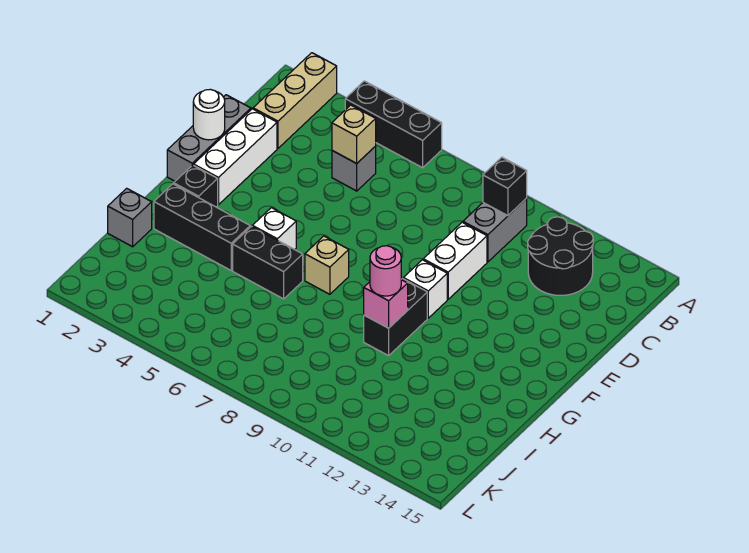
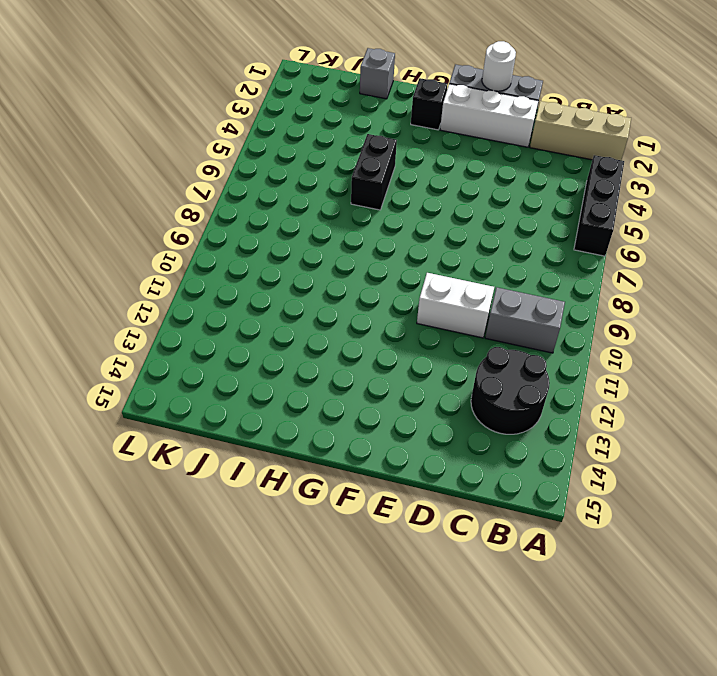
none -> grey 1x1 brick [332,146,376,191]
none -> white 1x1 brick [403,260,447,318]
none -> white 1x1 brick [252,208,296,250]

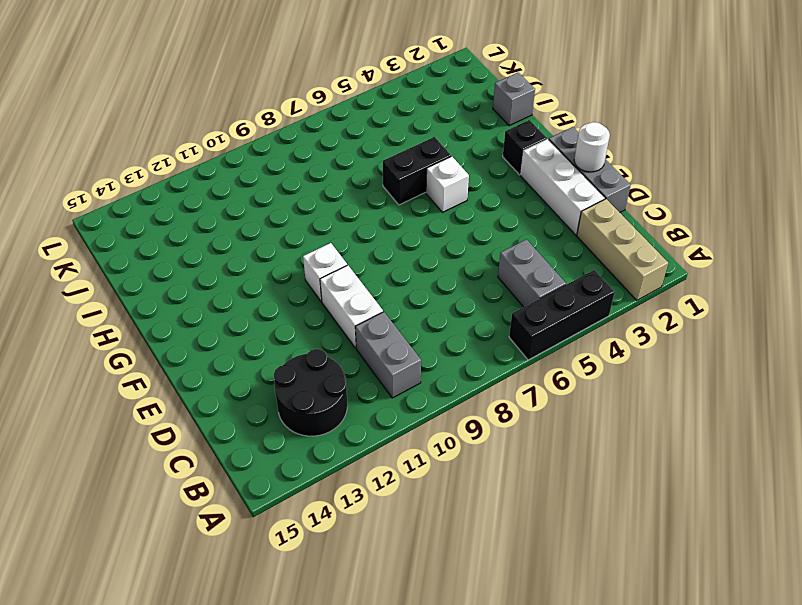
grey 1x2 brick [498,239,566,307] -> grey 1x1 brick [332,146,376,191]
none -> tan 1x1 brick [305,236,349,294]
none -> black 1x2 brick [364,279,427,356]
none -> black 1x3 brick [154,184,250,270]

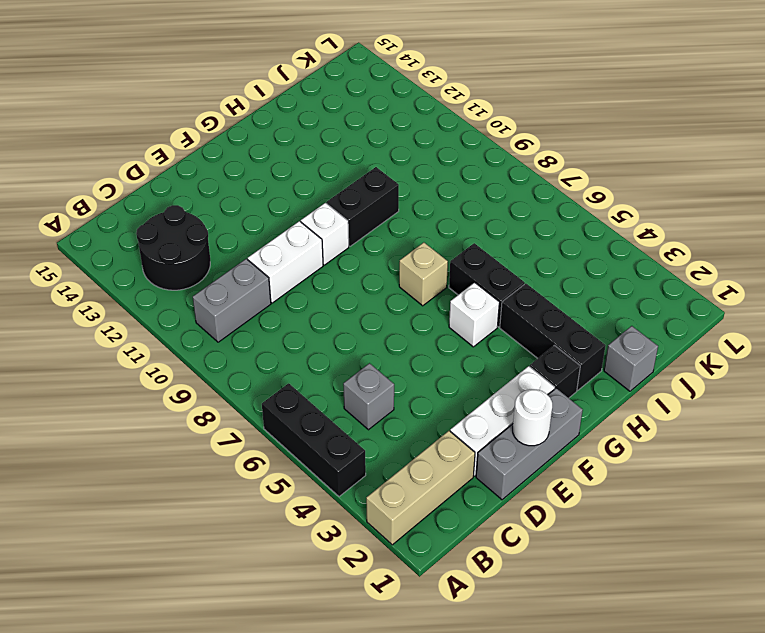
none -> black 1x1 brick [483,157,527,216]
none -> tan 1x1 brick [332,105,376,163]
none -> pink 1x1 brick [364,280,408,328]

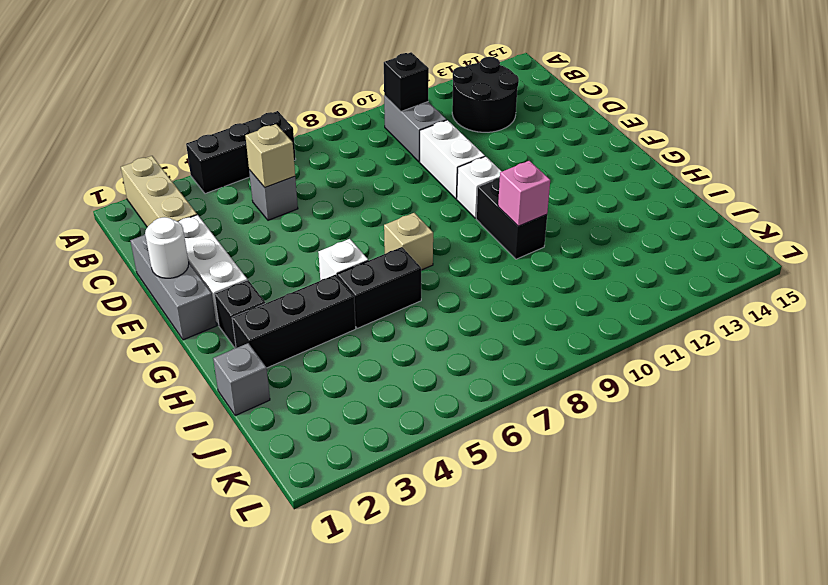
none -> pink 1x1 round brick [370,246,401,296]

